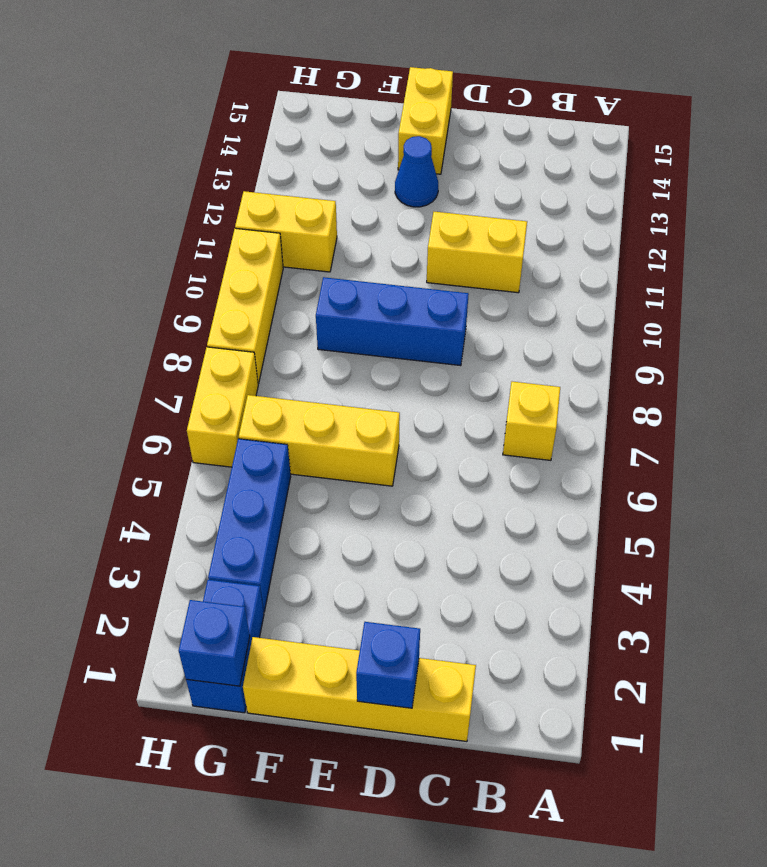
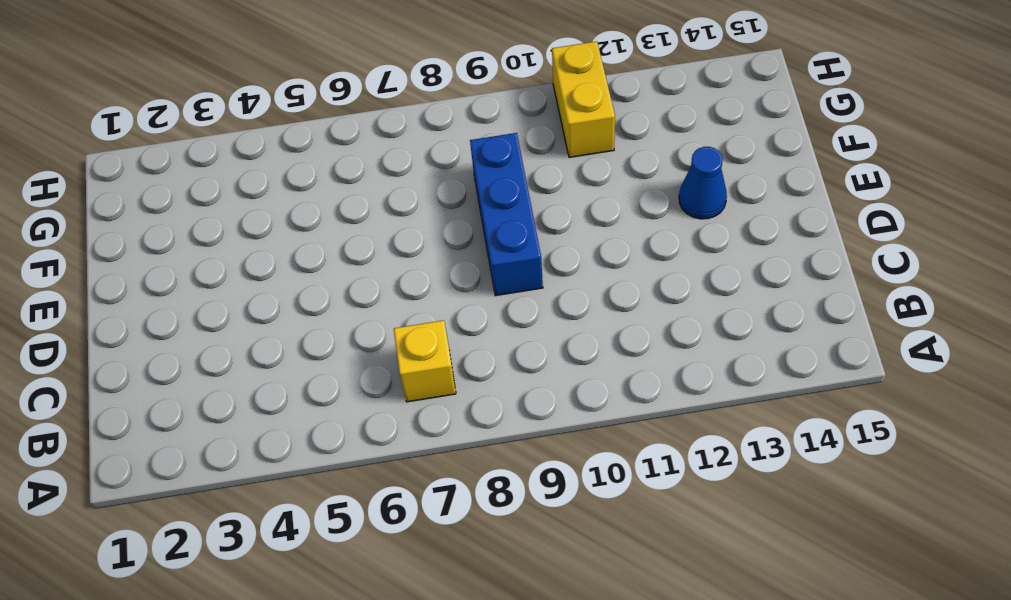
none -> yellow 1x4 brick [243,637,476,741]
none -> yellow 1x2 brick [427,212,527,293]
none -> yellow 1x3 brick [239,395,400,486]

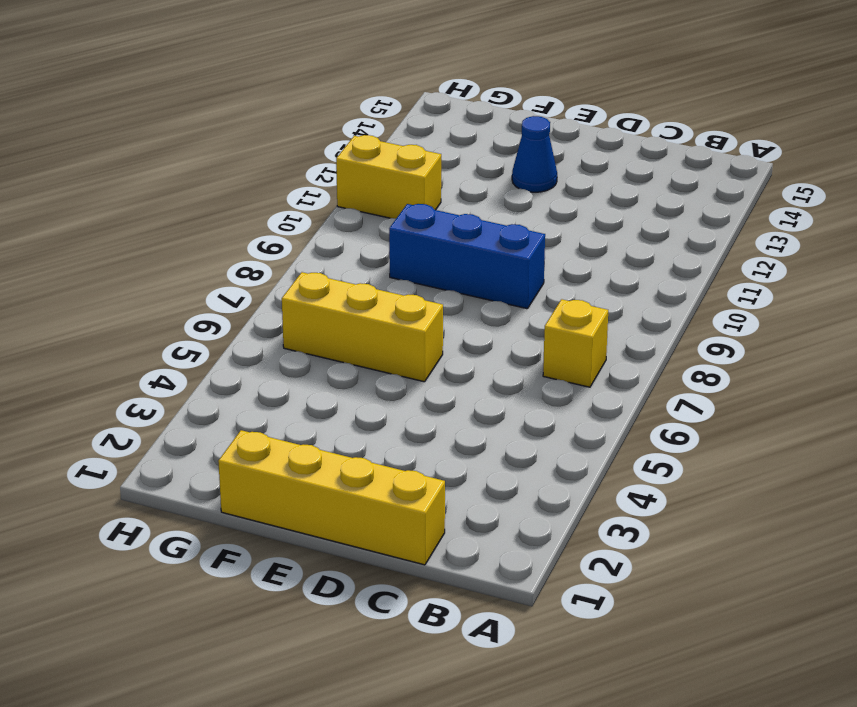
none -> yellow 1x2 brick [427,212,527,293]
none -> yellow 1x2 brick [398,67,453,174]
none -> blue 1x2 brick [186,580,264,713]

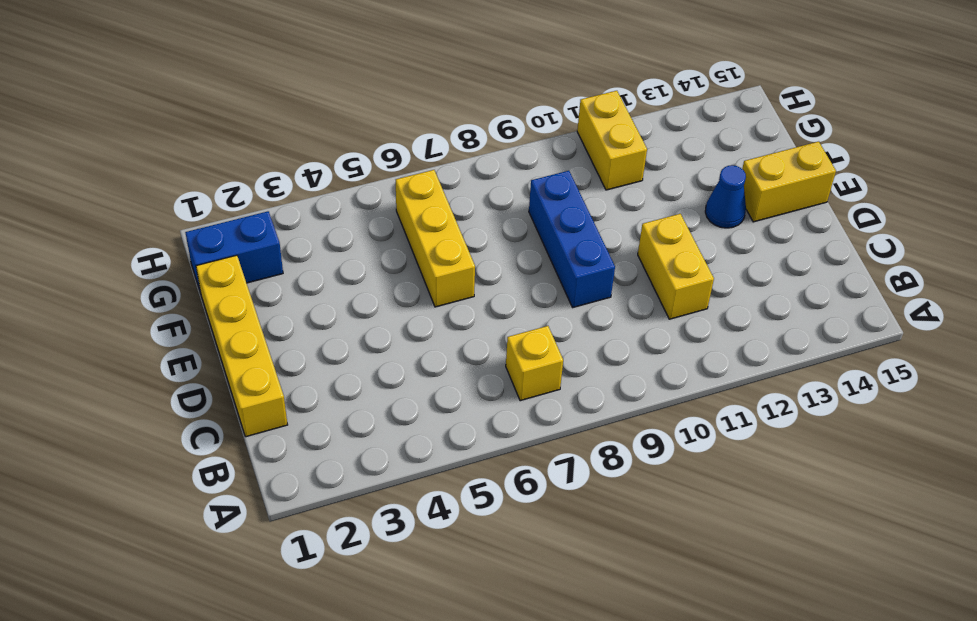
none -> blue 1x3 brick [208,439,291,612]
none -> yellow 1x2 brick [187,347,258,467]
none -> yellow 1x3 brick [207,228,283,384]

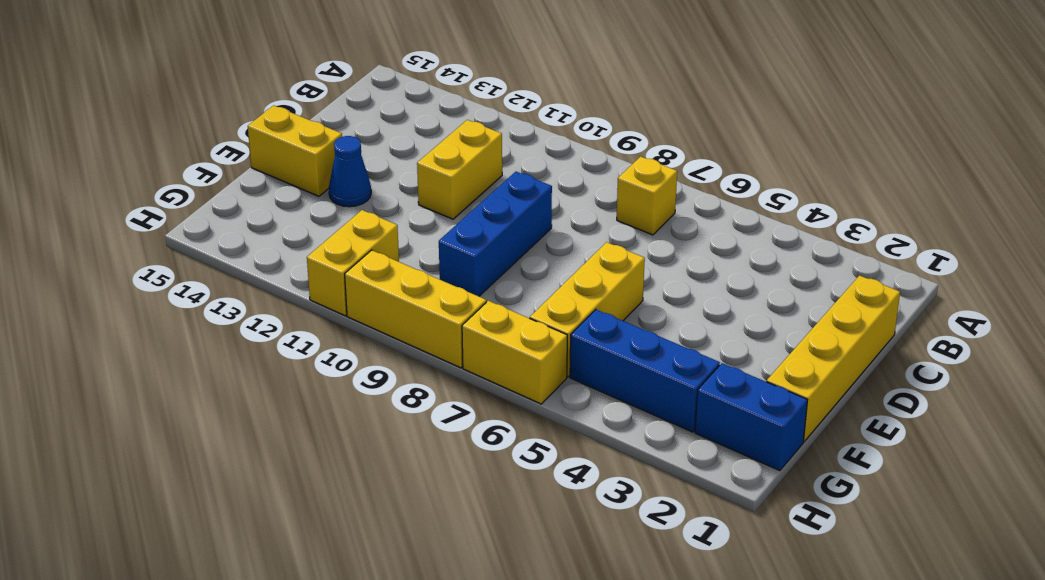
none -> blue 1x1 brick [356,622,420,708]
none -> blue 1x1 brick [179,600,250,686]

